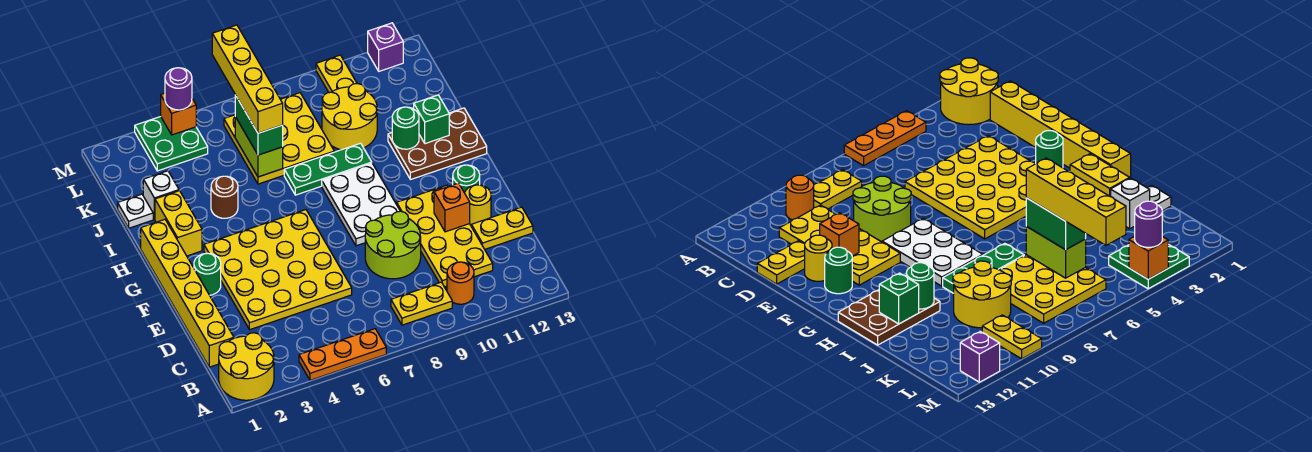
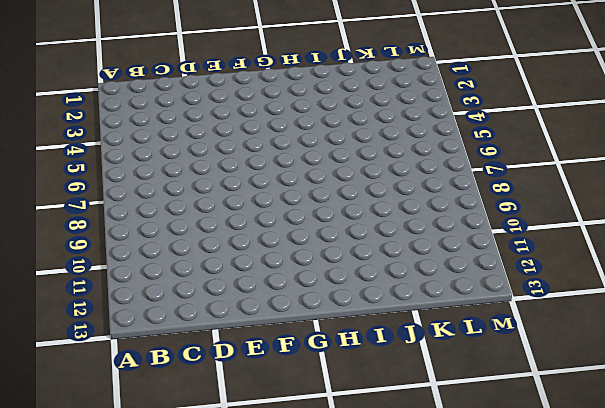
none -> yellow 2x2 round brick [219,333,274,400]
none -> orange 1x3 plate [299,329,386,380]
none -> yellow 1x2 plate [391,282,452,325]
none -> orange 1x1 round brick [447,262,474,304]

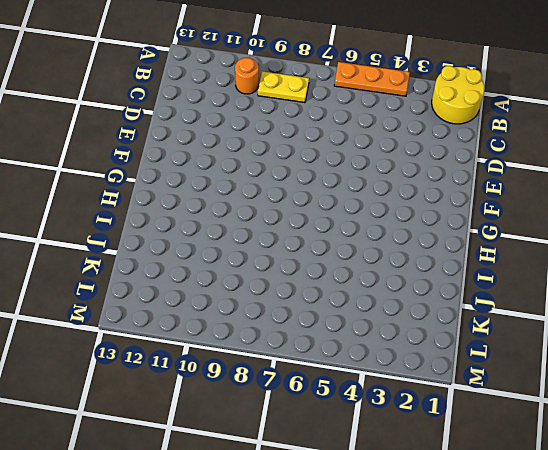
none -> yellow 1x6 brick [141,219,234,367]
none -> yellow 2x4 plate [397,185,493,287]
none -> yellow 4x4 plate [204,210,352,330]
none -> lime 2x2 round brick [365,211,421,279]

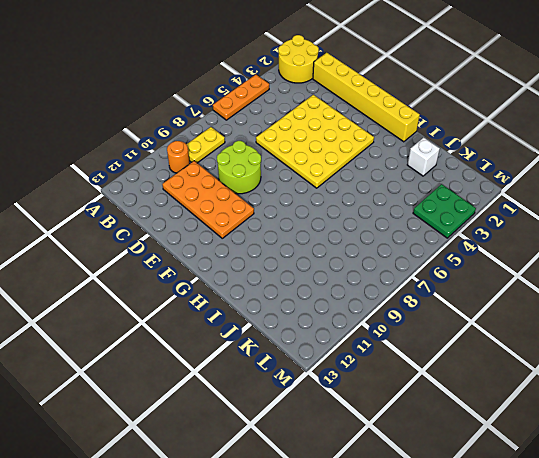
orange 2x4 plate [162,161,254,238] -> yellow 2x4 plate [397,185,493,287]
none -> yellow 1x2 plate [471,207,533,249]
none -> yellow 1x1 round brick [465,185,491,225]
none -> green 1x1 round brick [194,253,221,295]
none -> white 2x3 plate [322,163,400,246]

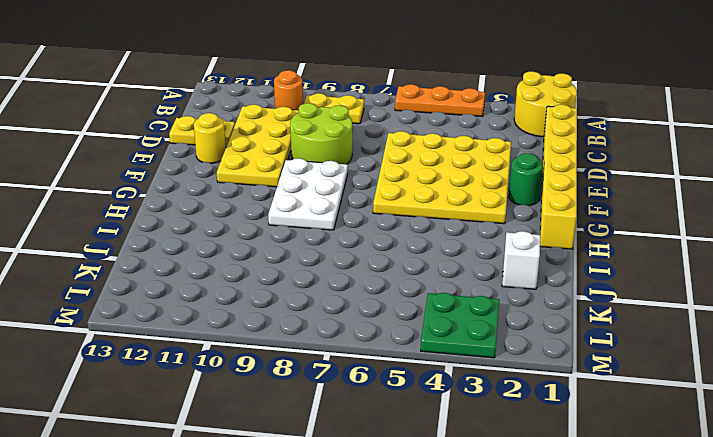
none -> green 1x1 round brick [453,165,480,193]
none -> yellow 1x2 brick [155,191,202,256]
none -> brown 2x3 plate [388,108,487,180]
none -> brown 1x1 round brick [211,176,238,218]

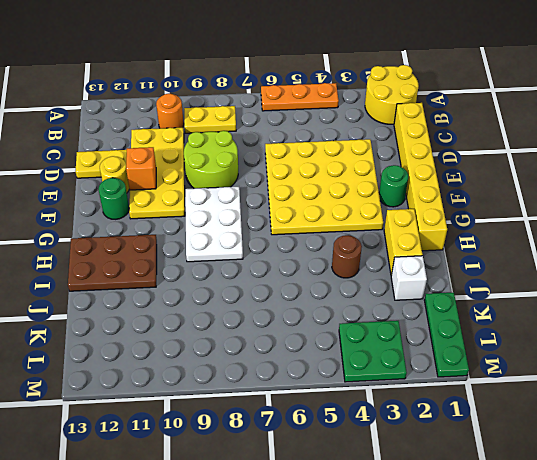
green 1x3 plate [424,292,469,377] -> green 1x3 plate turned to [284,143,372,195]
none -> white 1x1 plate [118,194,153,228]
none -> yellow 3x3 plate [224,93,334,184]
none -> yellow 2x2 round brick [322,84,377,150]
none -> yellow 1x2 plate [316,55,357,93]

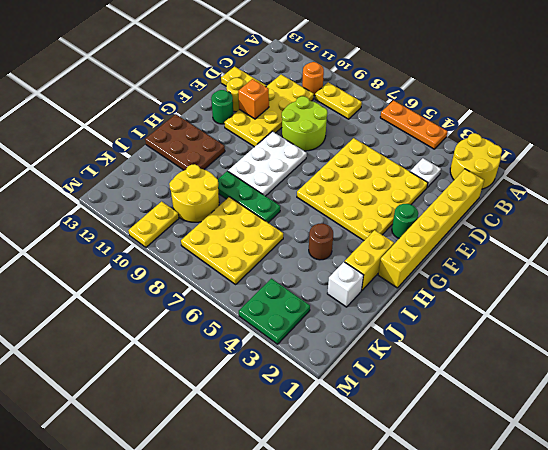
white 1x1 plate [410,158,441,187] -> white 1x1 plate moved to [118,194,153,228]
none -> purple 1x1 brick [368,23,403,71]
none -> green 1x1 round brick [392,107,419,149]
none -> green 1x1 brick [414,95,449,144]
none -> lime 1x2 brick [235,117,283,177]

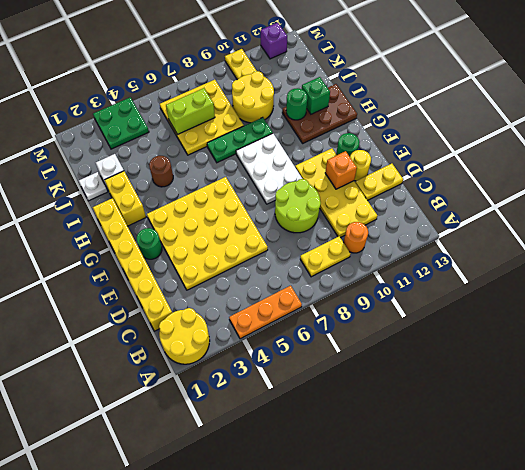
lime 1x2 brick [166,88,215,134] -> lime 1x2 brick turned to [235,117,283,177]
none -> orange 1x1 brick [161,93,196,135]
none -> green 1x2 brick [235,95,283,155]
none -> purple 1x1 round brick [165,68,192,110]
none -> yellow 1x4 brick [212,25,283,133]

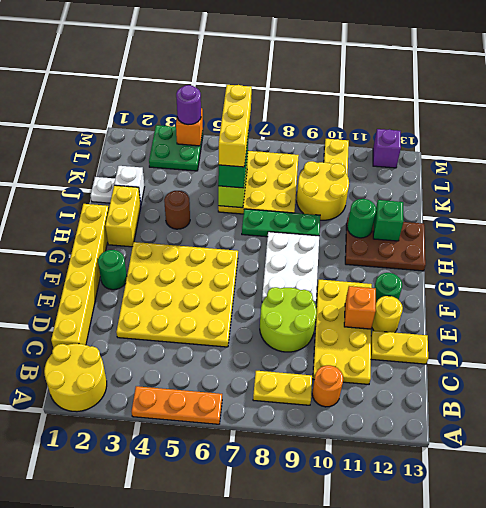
yellow 1x3 brick [219,85,252,167] -> yellow 1x4 brick [212,25,283,133]

